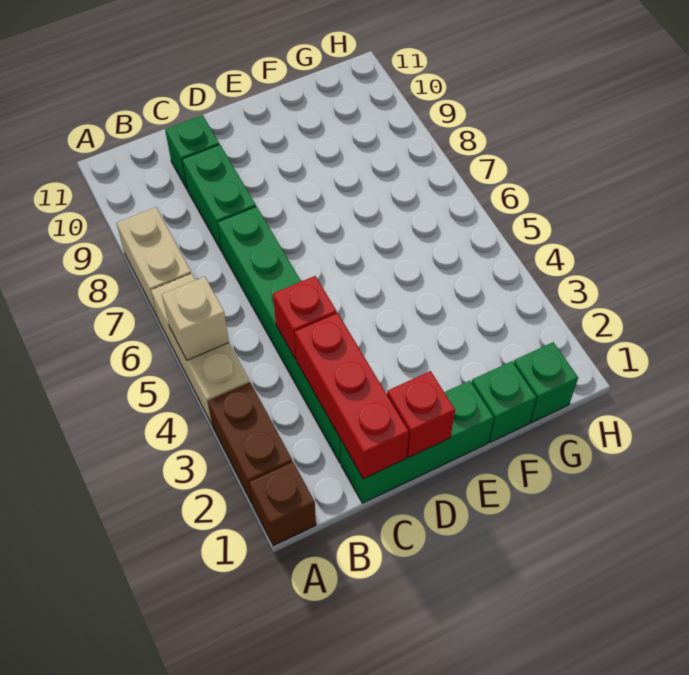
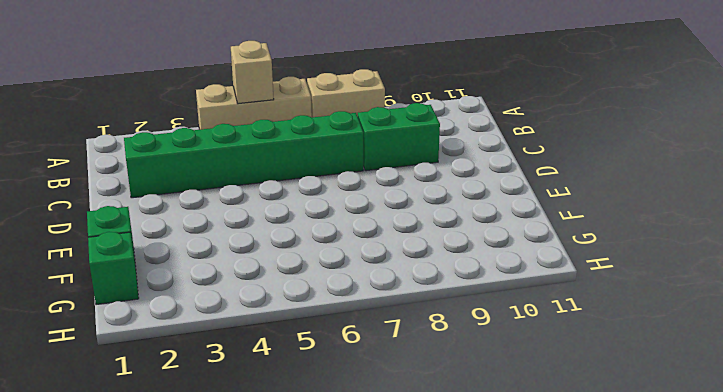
none -> brown 1x1 brick [249,462,316,546]
none -> brown 1x2 brick [208,383,292,504]
none -> green 1x3 brick [341,381,494,503]

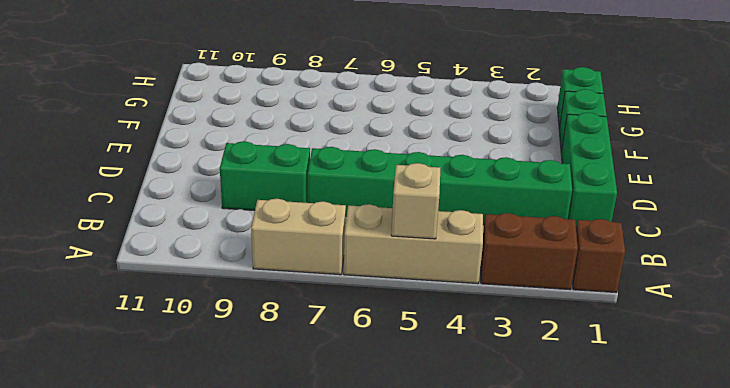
none -> green 1x1 brick [165,115,219,189]
none -> red 1x3 brick [295,313,409,479]
none -> red 1x1 brick [273,276,337,359]

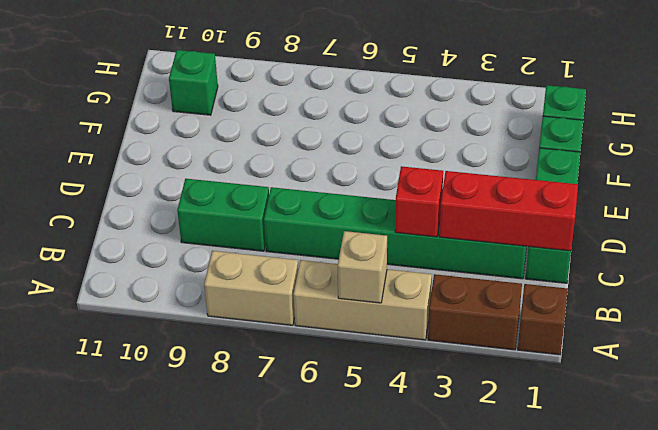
green 1x1 brick [169,50,218,115] -> green 1x1 brick moved to [165,115,219,189]
none -> red 1x1 brick [387,371,455,457]

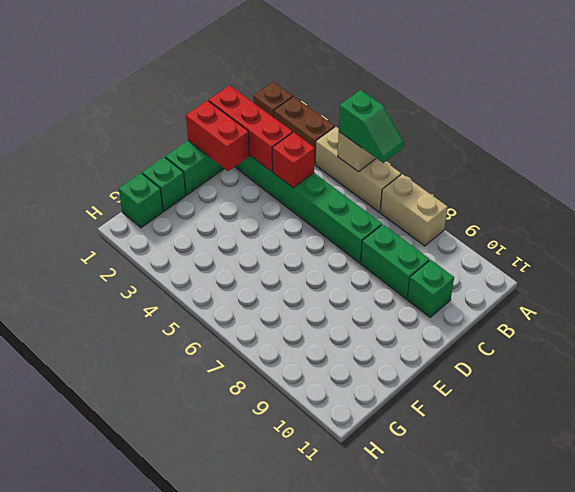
green 1x2 slope [339,90,404,163] -> none
red 1x2 brick [186,101,249,171] -> red 1x1 brick [387,371,455,457]

